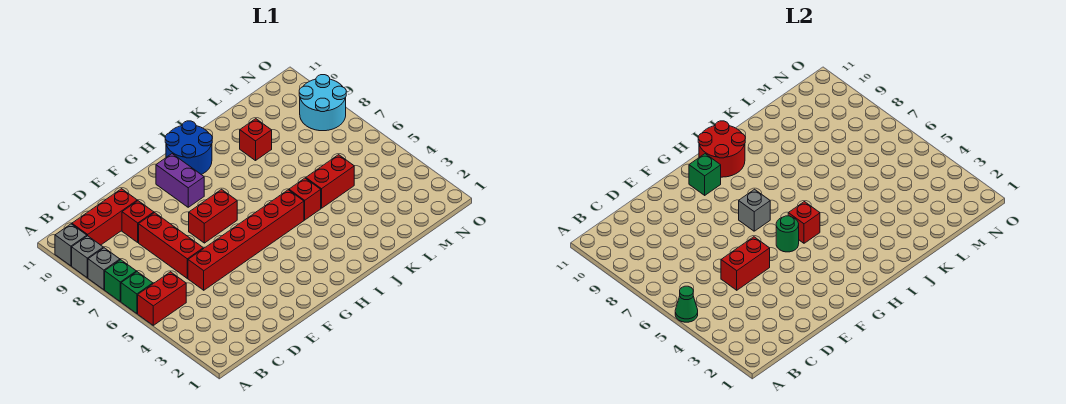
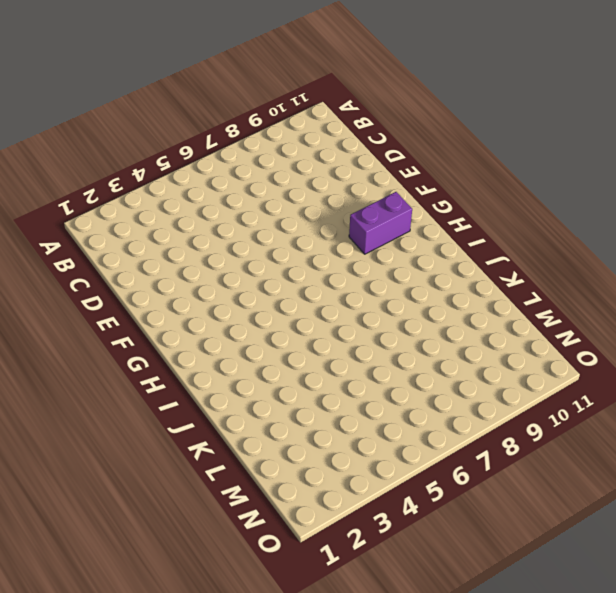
none -> red 1x2 brick [138,272,186,325]
none -> green 1x1 brick [121,272,153,314]
none -> green 1x1 brick [105,260,136,302]

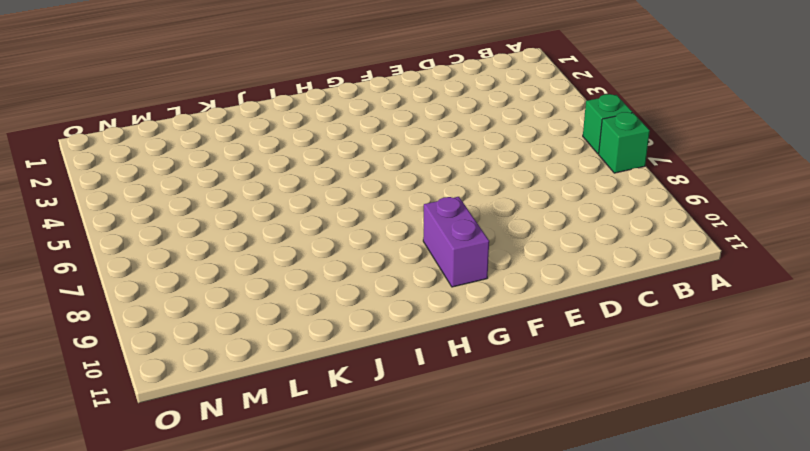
none -> red 1x2 brick [138,272,186,325]
none -> grey 1x1 brick [88,248,120,290]
none -> grey 1x1 brick [72,236,103,278]

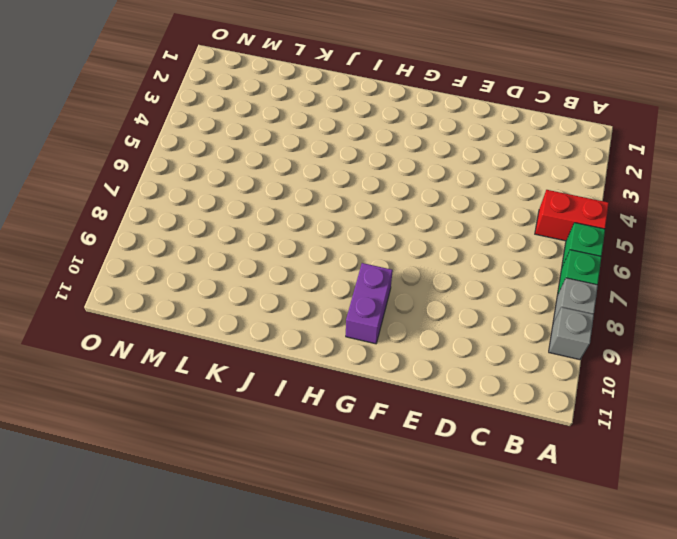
none -> grey 1x1 brick [55,224,87,266]
none -> red 1x3 brick [72,189,137,245]
none -> red 1x6 brick [188,190,304,290]

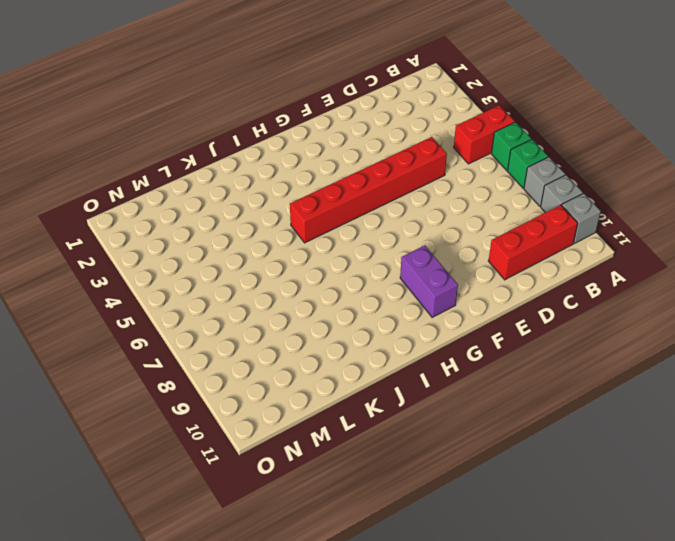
none -> red 1x3 brick [139,213,203,278]
none -> red 1x1 brick [122,201,154,242]
none -> red 1x2 brick [189,189,237,243]

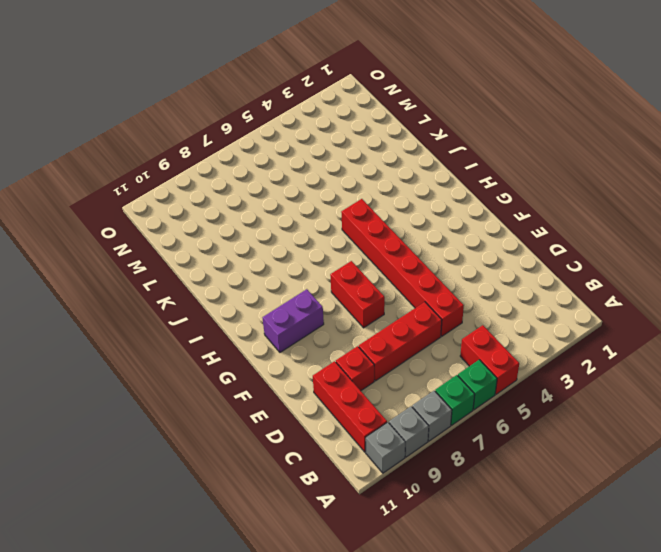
none -> blue 2x2 round brick [165,121,212,175]
none -> red 1x1 brick [289,178,321,220]
none -> red 1x2 brick [306,155,354,208]

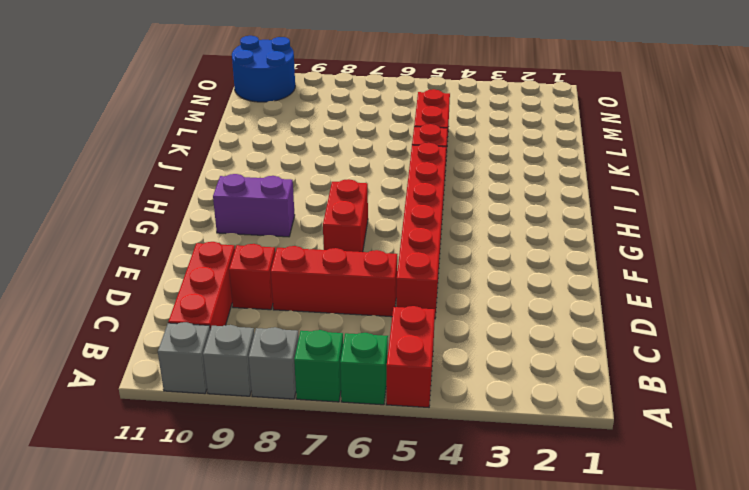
blue 2x2 round brick [232,36,295,102] -> blue 2x2 round brick moved to [165,121,212,175]
none -> red 1x1 brick [240,119,272,161]
none -> cyan 2x2 round brick [299,75,346,131]
none -> green 1x1 cone [675,286,698,322]

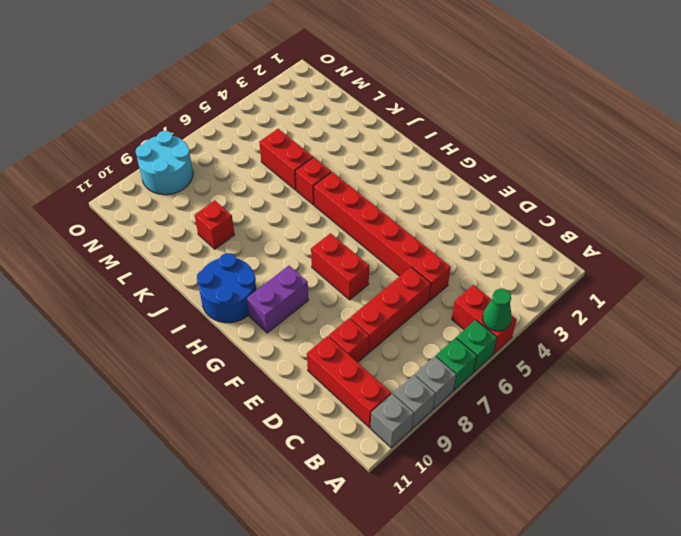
none -> red 1x2 brick [721,237,770,290]
none -> green 1x1 round brick [776,216,799,252]
none -> grey 1x1 brick [739,189,770,231]

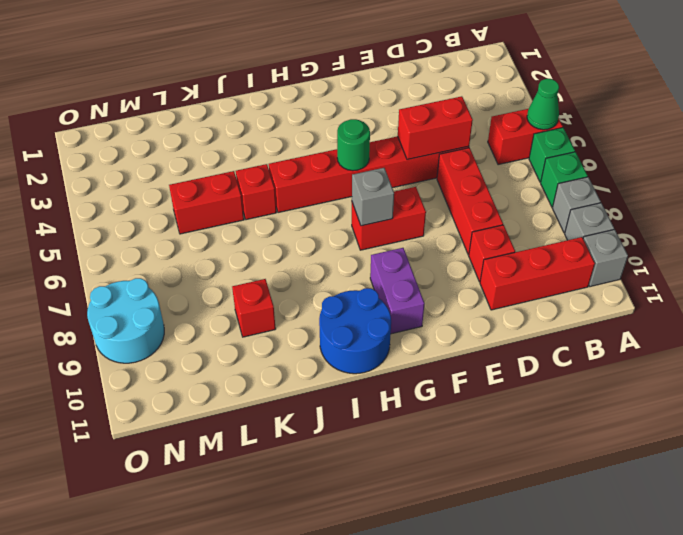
none -> green 1x1 brick [689,154,721,195]
none -> red 1x1 brick [788,202,820,243]
none -> red 2x2 round brick [698,121,745,177]

